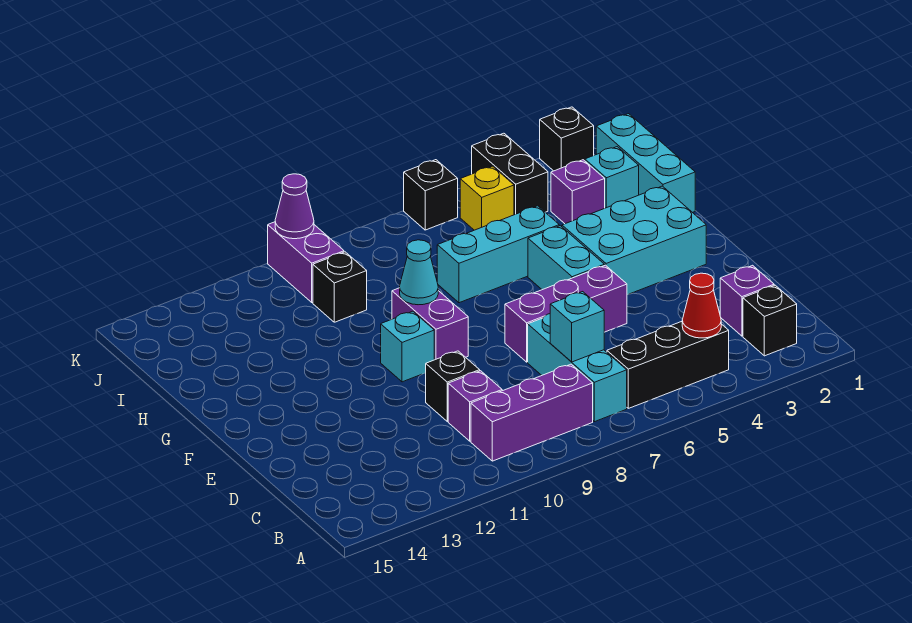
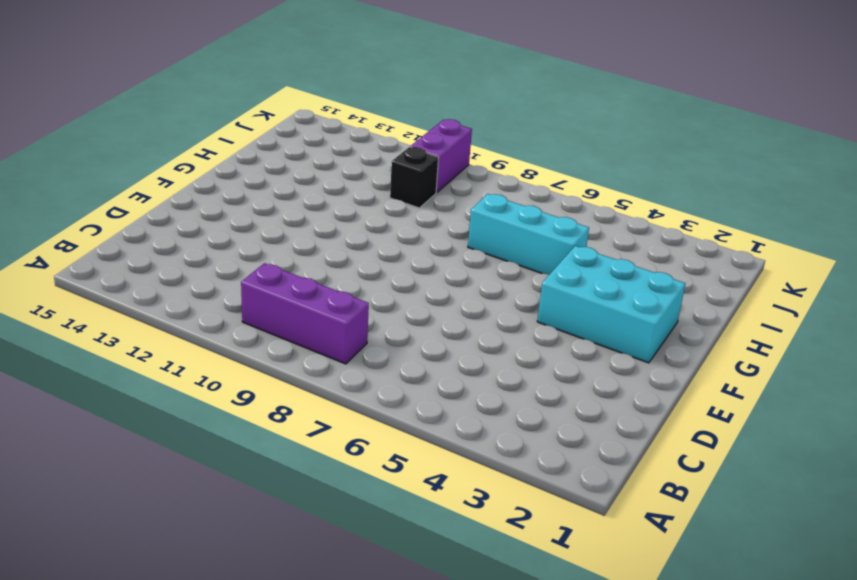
none -> black 1x1 brick [743,285,797,356]
none -> black 1x3 brick [607,322,729,408]
none -> cyan 1x3 brick [528,314,627,422]

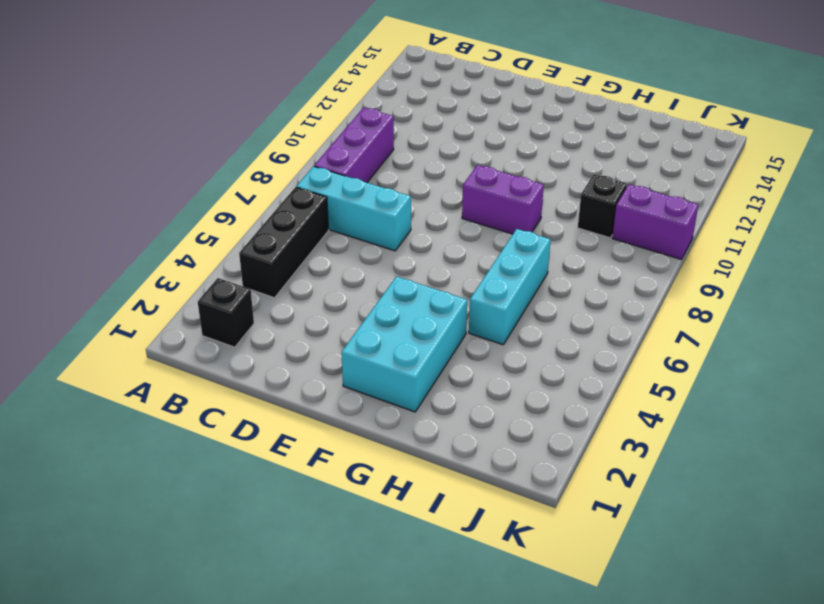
none -> purple 1x1 brick [720,265,774,336]
none -> purple 1x1 brick [448,371,502,441]
none -> black 1x1 brick [426,351,480,421]

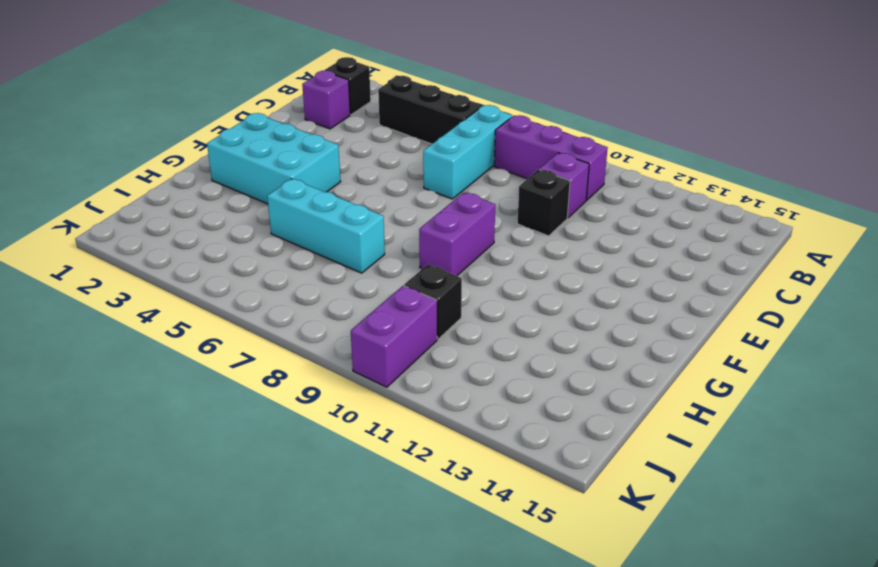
none -> purple 1x3 brick [505,265,627,362]
none -> cyan 1x2 brick [528,226,604,290]
none -> cyan 1x1 brick [381,311,434,382]

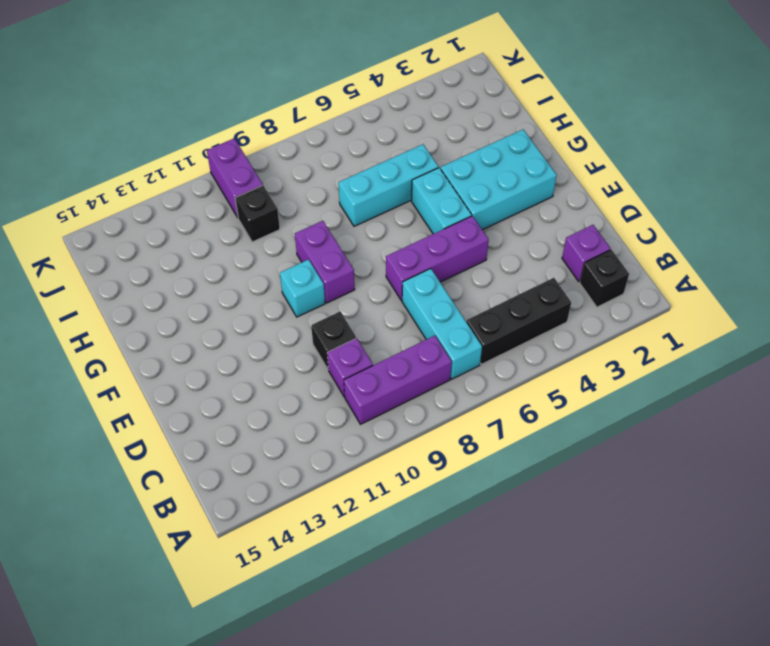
none -> cyan 1x3 brick [596,114,695,213]
none -> cyan 1x1 brick [585,147,639,208]
none -> purple 1x1 brick [551,160,605,224]

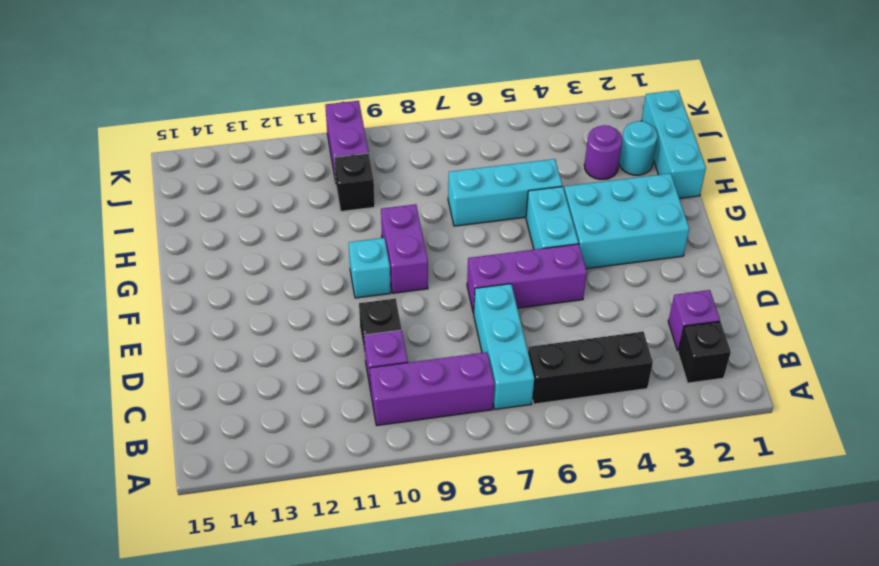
cyan 1x1 round brick [619,121,658,175] -> cyan 1x1 brick [585,147,639,208]
purple 1x1 round brick [584,125,622,179] -> purple 1x1 brick [551,160,605,224]
none -> black 1x2 brick [472,133,548,215]
none -> yellow 1x1 brick [460,166,514,230]
none -> black 1x1 brick [540,107,594,171]

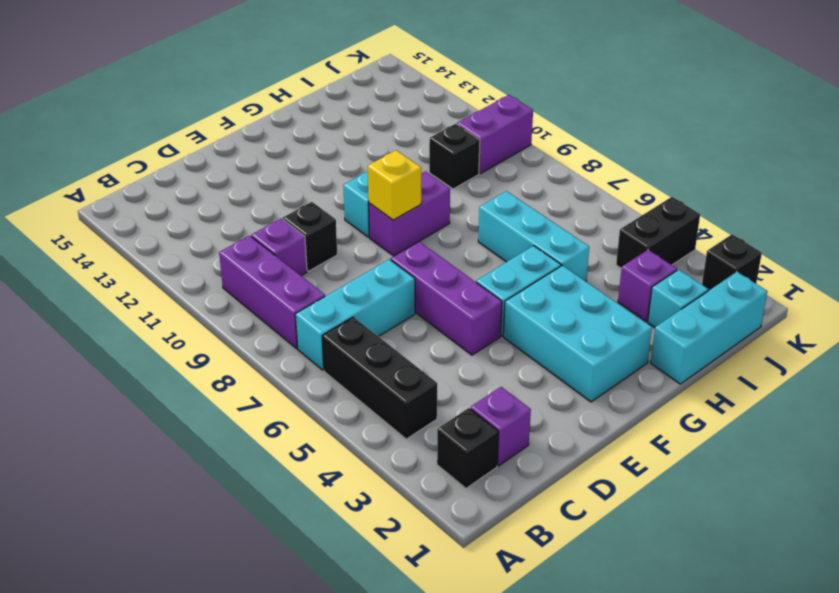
yellow 1x1 brick [368,150,421,220] -> yellow 1x1 brick moved to [460,166,514,230]
none -> black 1x1 brick [404,160,458,230]
none -> red 1x1 cone [682,273,721,338]
none -> cyan 1x1 brick [550,292,604,362]

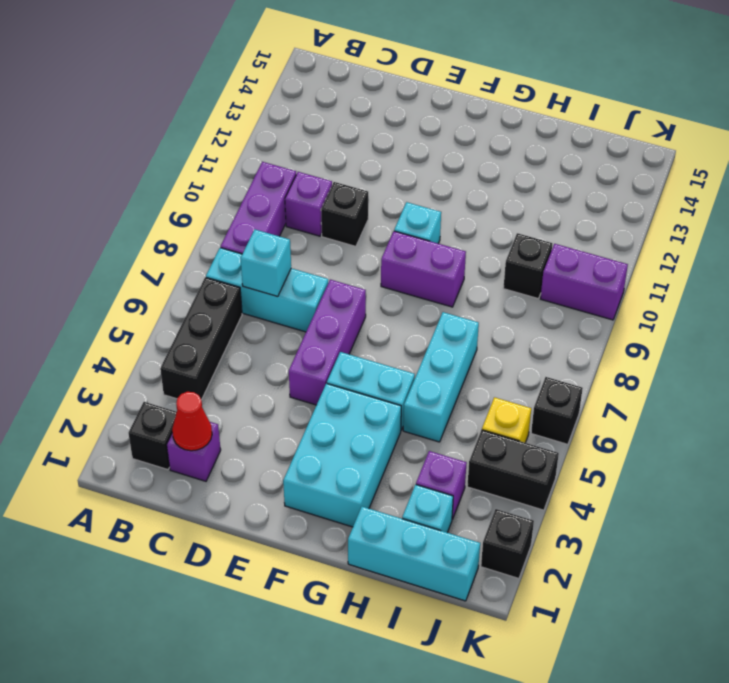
red 1x1 cone [172,392,212,451] -> red 1x1 cone moved to [682,273,721,338]
none -> cyan 1x1 cone [400,240,438,305]
none -> purple 1x1 cone [275,174,314,239]

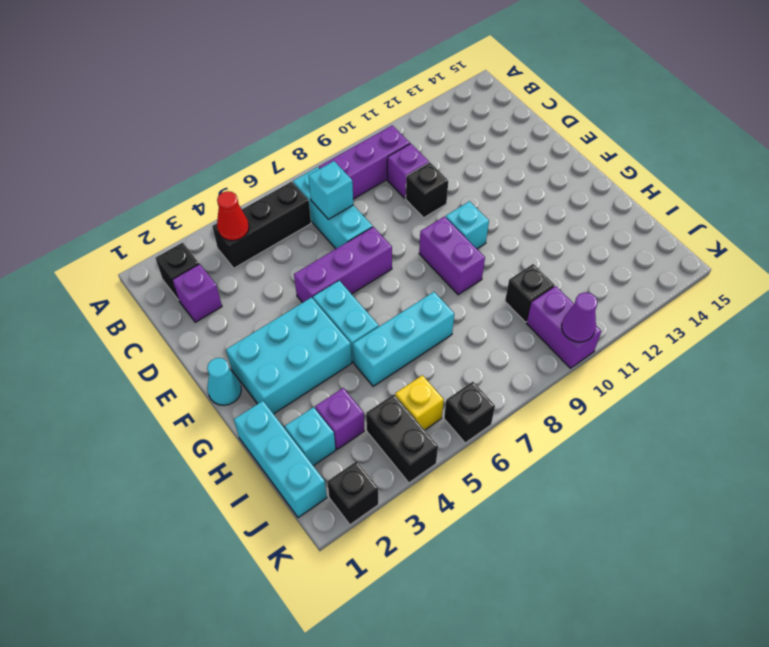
cyan 1x1 cone [207,358,241,405] -> cyan 1x1 cone moved to [400,240,438,305]

